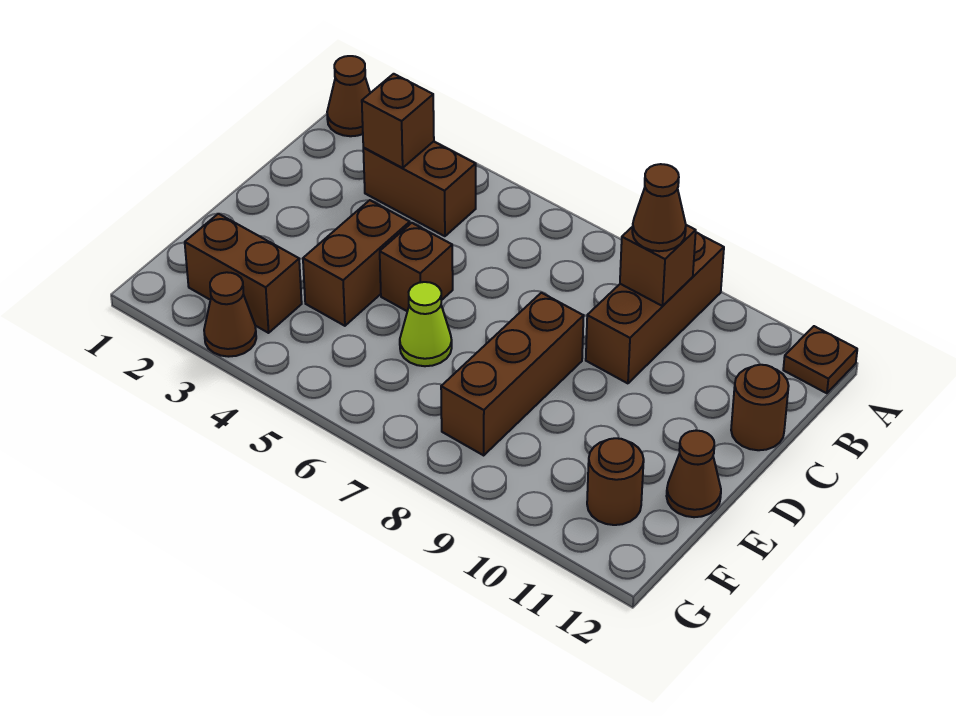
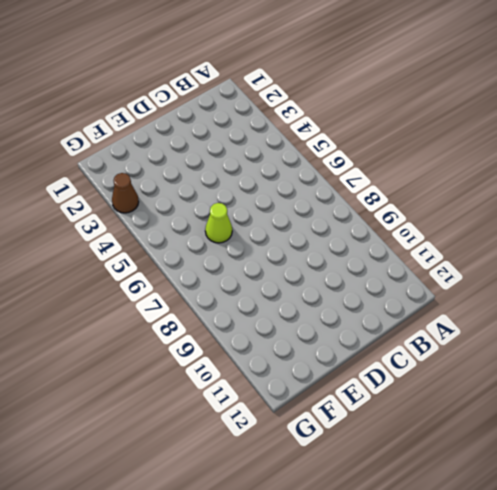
none -> brown 1x1 cone [327,56,370,136]
none -> brown 1x3 brick [586,232,724,383]
none -> brown 1x1 plate [783,326,857,393]

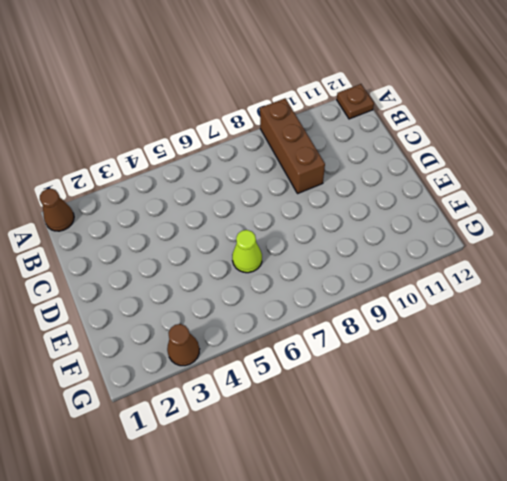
none -> brown 1x2 brick [363,141,476,236]
none -> brown 1x1 round brick [731,365,789,450]
none -> brown 1x2 brick [303,200,410,326]

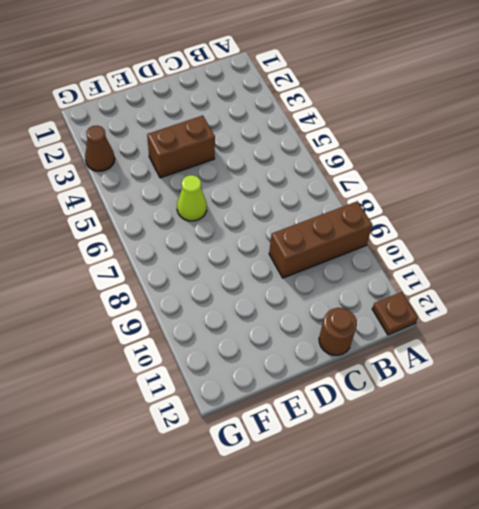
none -> brown 1x1 cone [327,56,370,136]
none -> brown 1x2 brick [363,141,476,236]
none -> brown 1x1 brick [380,223,453,311]

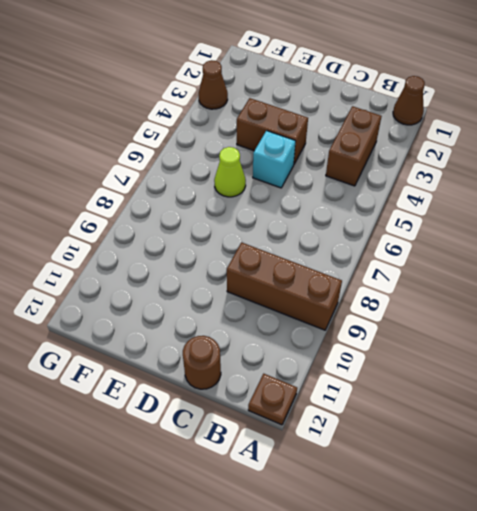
cyan 1x1 brick [253,131,296,188] -> brown 1x1 brick [380,223,453,311]
none -> brown 1x3 brick [441,293,584,455]
none -> brown 1x1 cone [667,431,721,517]
none -> brown 1x2 brick [185,214,302,333]

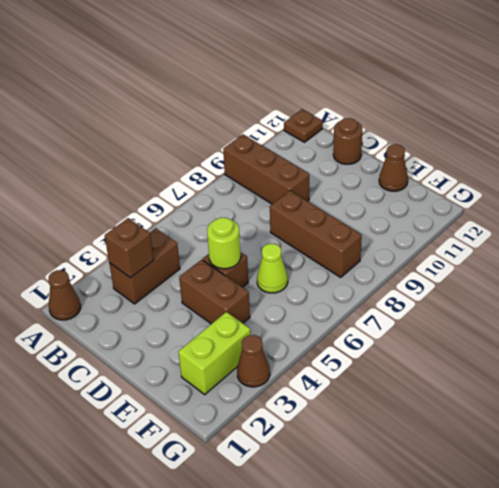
lime 1x1 round brick [207,218,241,269] -> none
lime 1x2 brick [178,312,251,395] -> brown 1x2 brick [185,214,302,333]
none -> brown 1x1 round brick [587,438,644,525]
none -> brown 1x1 brick [620,225,696,306]
none -> brown 1x1 cone [632,164,686,251]

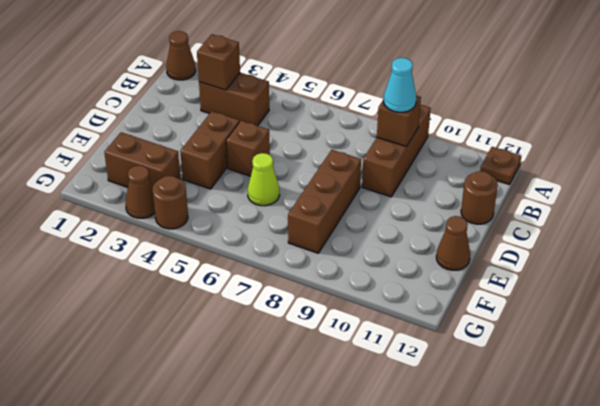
cyan 1x1 cone [384,58,416,112] -> brown 1x1 cone [632,164,686,251]
brown 1x1 round brick [153,176,188,229] -> brown 1x1 round brick moved to [587,438,644,525]

